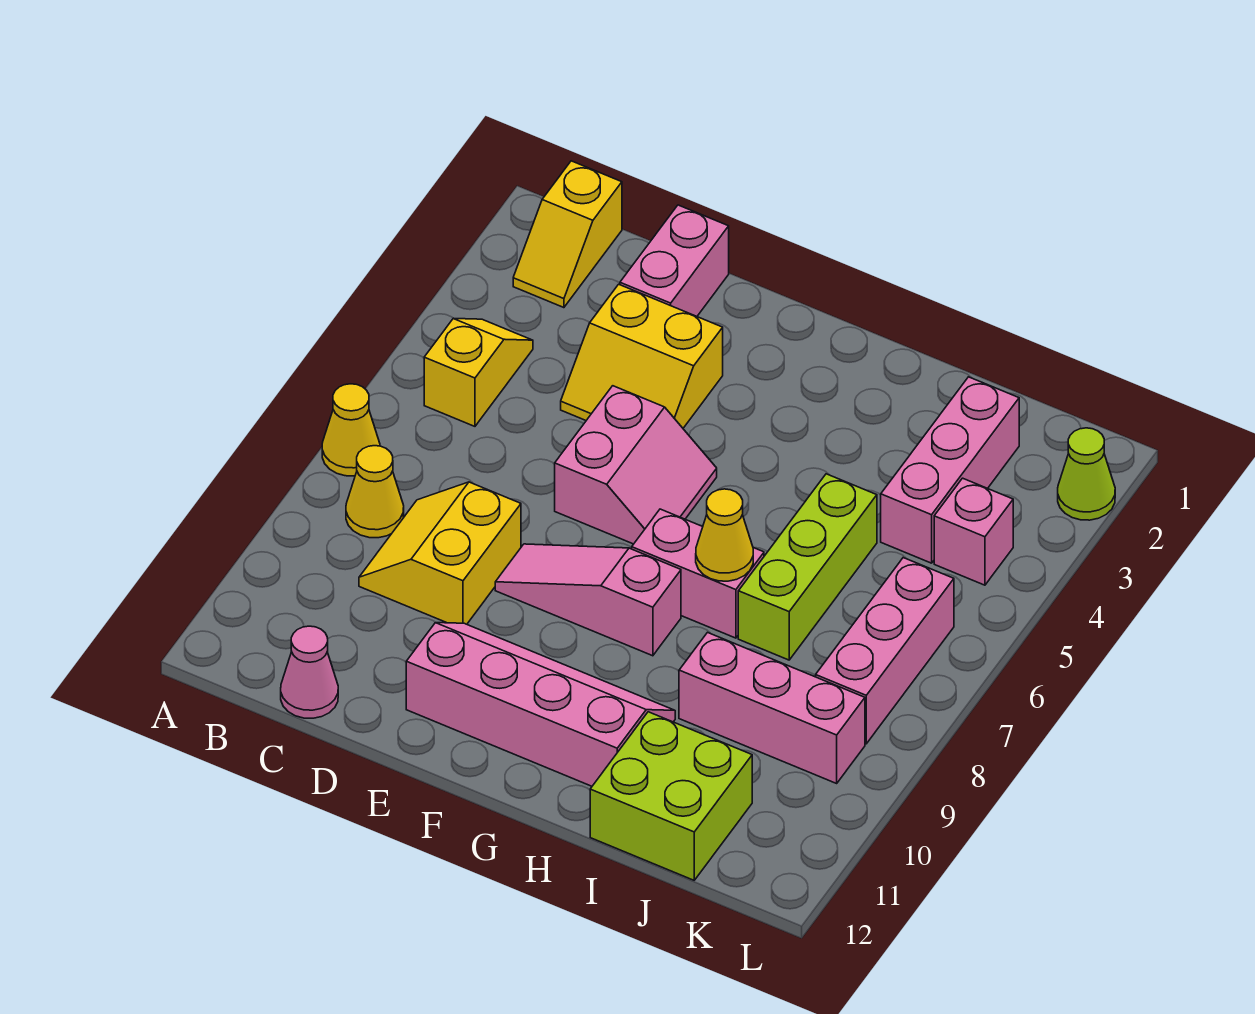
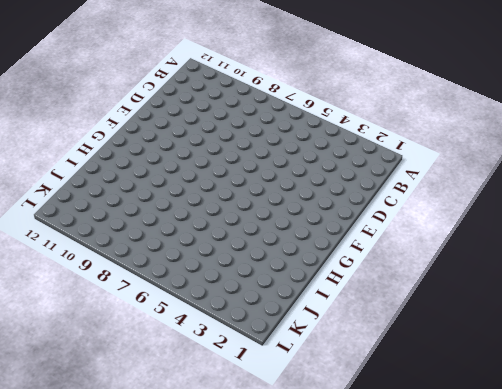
none -> yellow 1x1 cone [322,384,380,476]
none -> yellow 1x2 slope [513,161,622,308]
none -> yellow 1x2 slope [424,318,533,426]

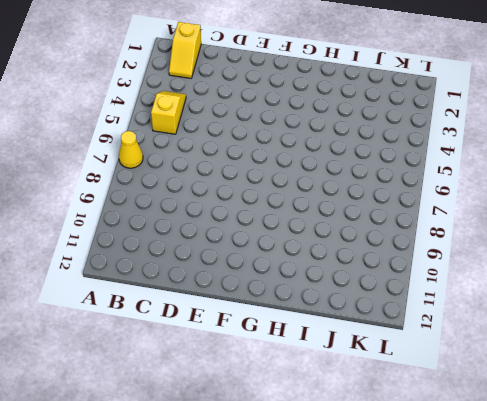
none -> yellow 1x1 cone [346,446,404,538]
none -> yellow 2x2 slope [359,482,521,624]
none -> pink 1x1 cone [281,626,338,718]

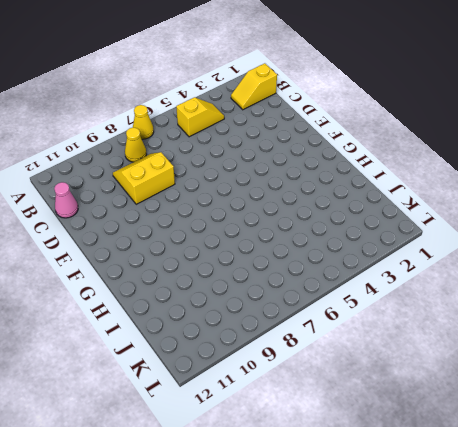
none -> pink 1x2 brick [620,205,729,316]
none -> yellow 2x2 slope [561,284,723,428]
none -> pink 2x2 slope [555,386,717,544]

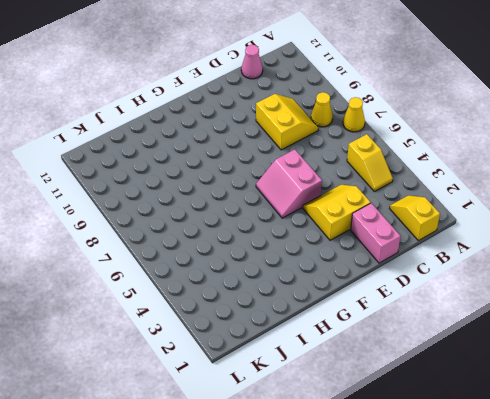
none -> pink 1x3 slope [495,544,681,656]
none -> pink 2x4 slope [406,623,675,786]
none -> pink 1x2 brick [632,509,764,638]

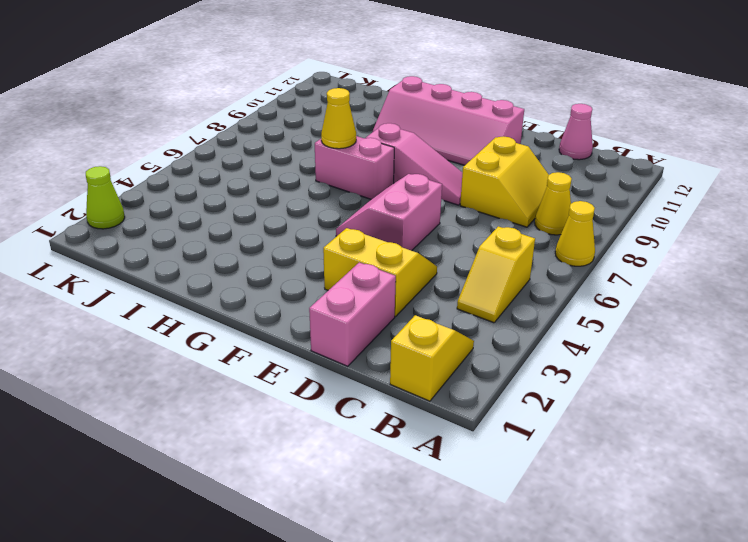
none -> lime 1x3 brick [738,474,877,660]
none -> pink 1x3 brick [679,633,865,783]
none -> lime 2x2 brick [590,712,752,880]

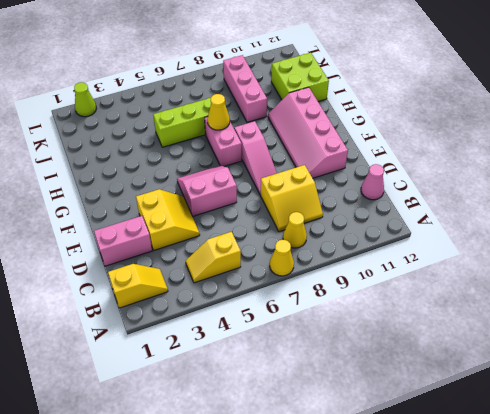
none -> pink 1x3 brick [881,377,1019,563]
none -> pink 1x1 brick [934,478,1013,585]
none -> pink 1x3 brick [816,558,954,744]

